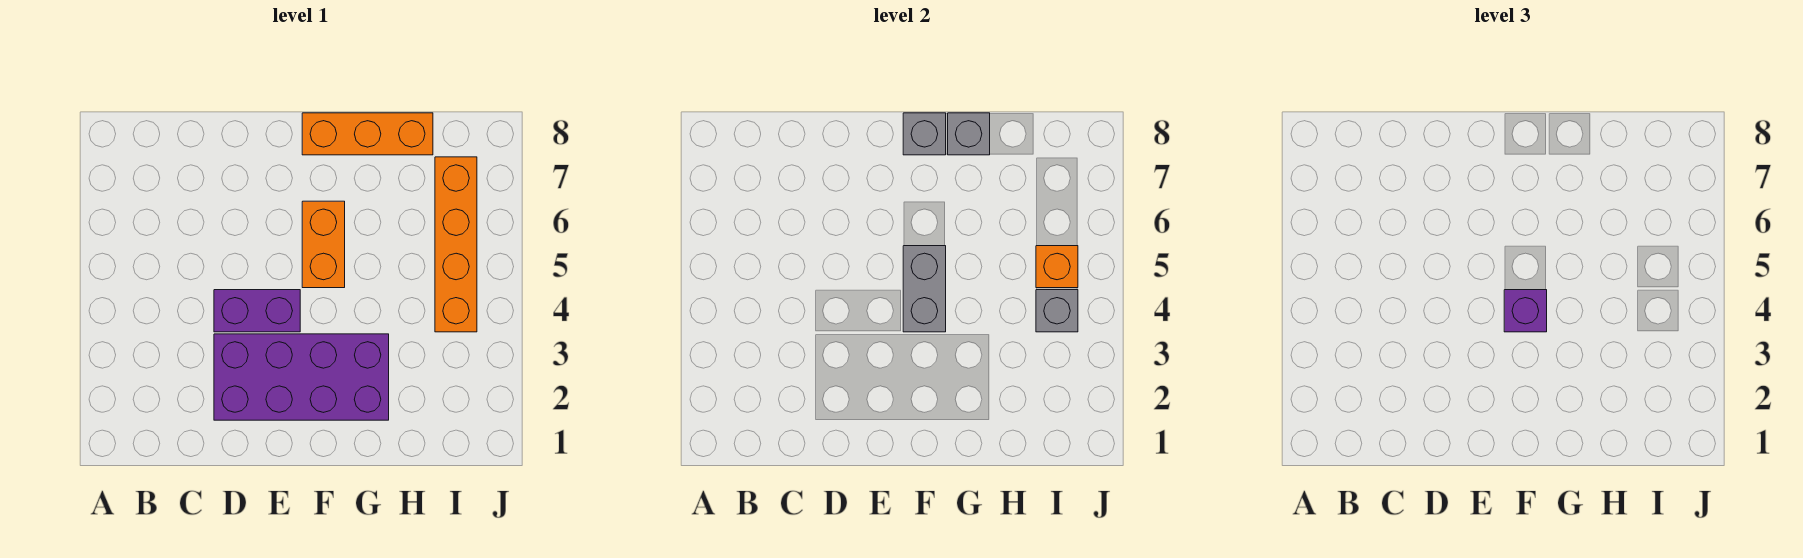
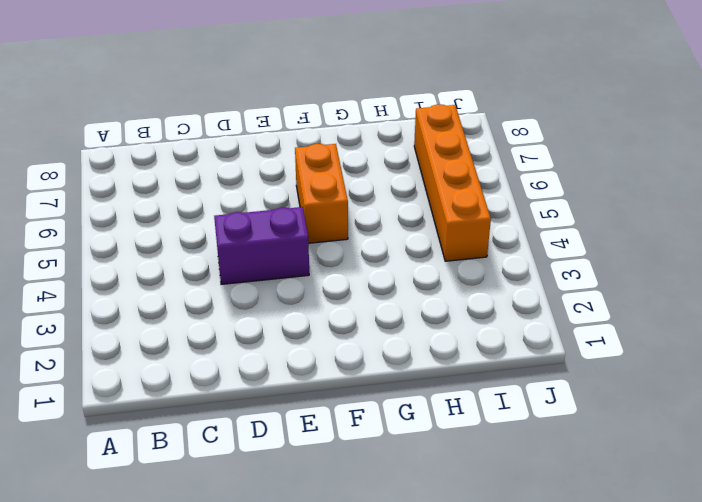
none -> purple 2x4 brick [214,334,389,420]
none -> orange 1x3 brick [302,113,433,155]

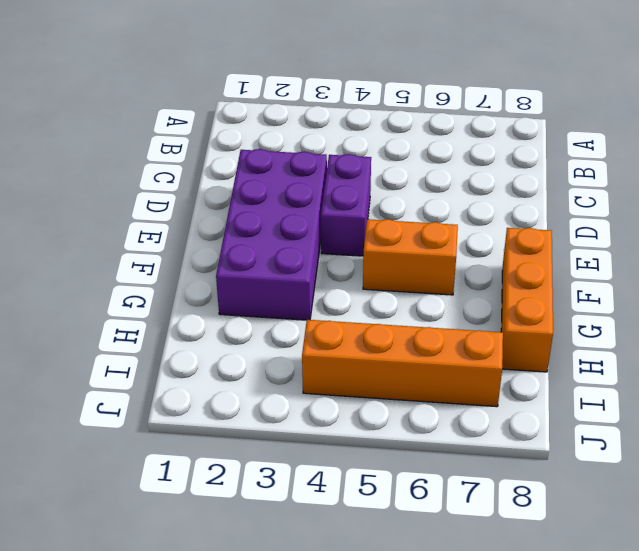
none -> grey 1x2 brick [903,246,946,332]
none -> grey 1x1 brick [903,113,946,155]

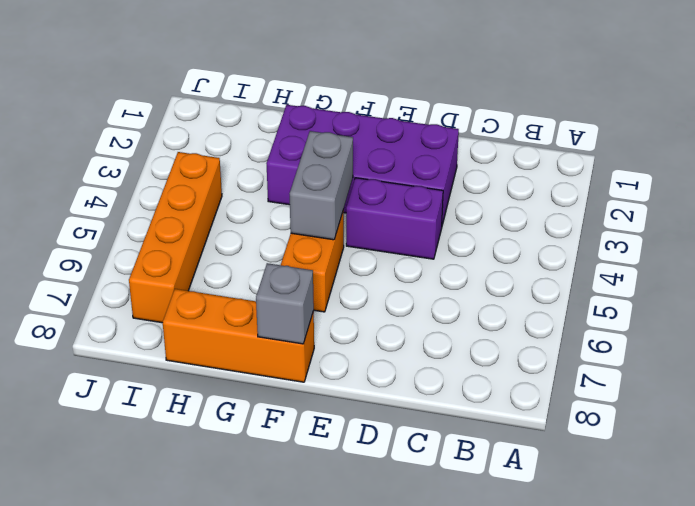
none -> grey 1x1 brick [948,113,990,155]
none -> grey 1x1 brick [1036,290,1078,332]

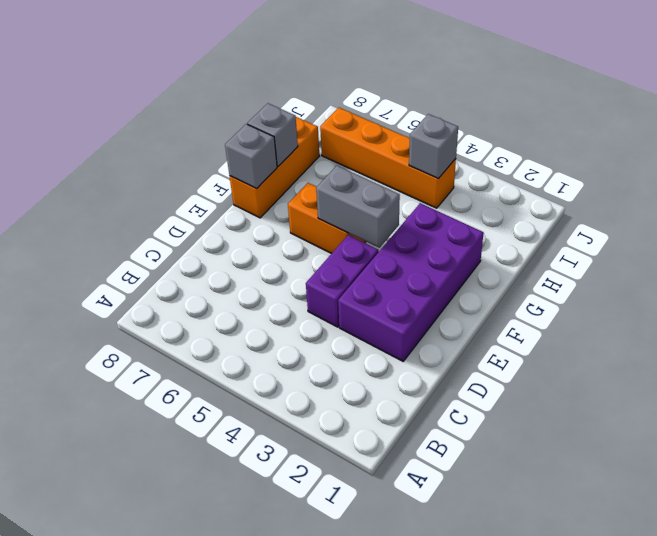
none -> orange 1x1 brick [1036,246,1078,288]
none -> purple 1x1 brick [1504,290,1547,332]

